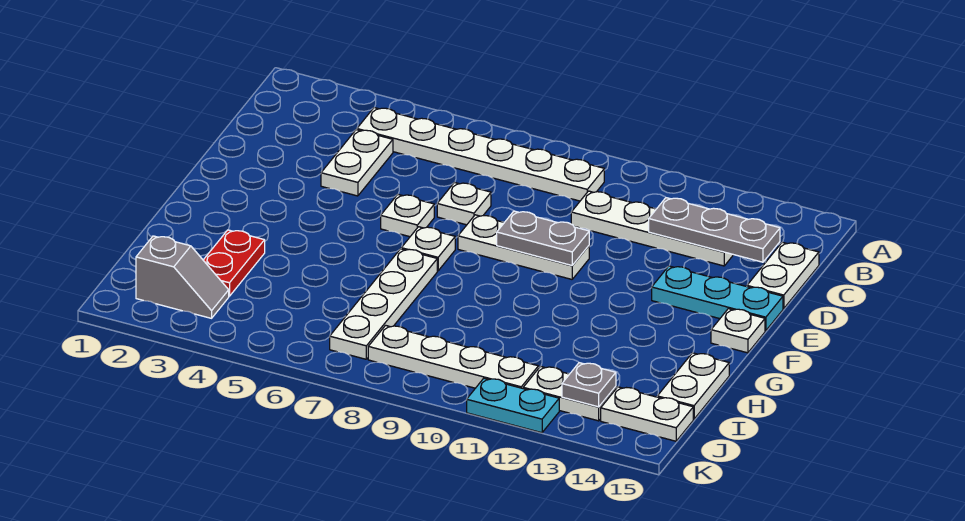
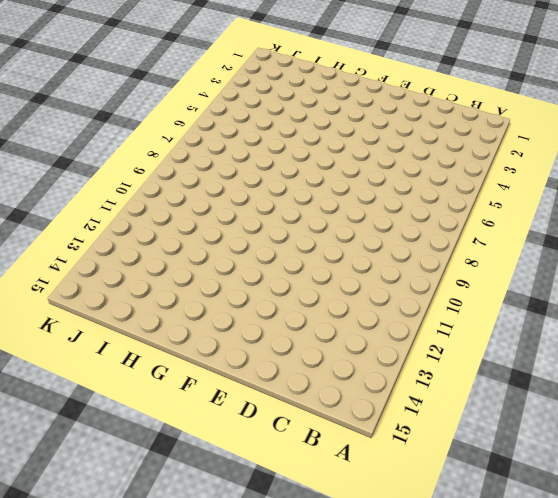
none -> white 1x6 plate [357,108,604,201]
none -> white 1x2 plate [321,130,393,196]
none -> white 1x4 plate [571,191,733,266]

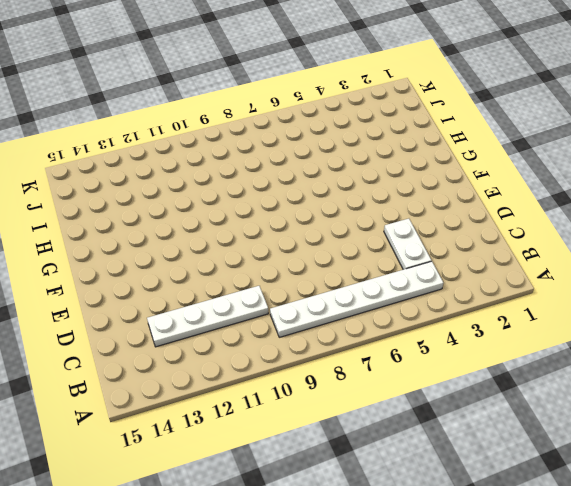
none -> white 1x2 plate [747,242,819,309]
none -> white 1x1 plate [437,182,491,225]
none -> white 1x1 plate [381,194,434,237]

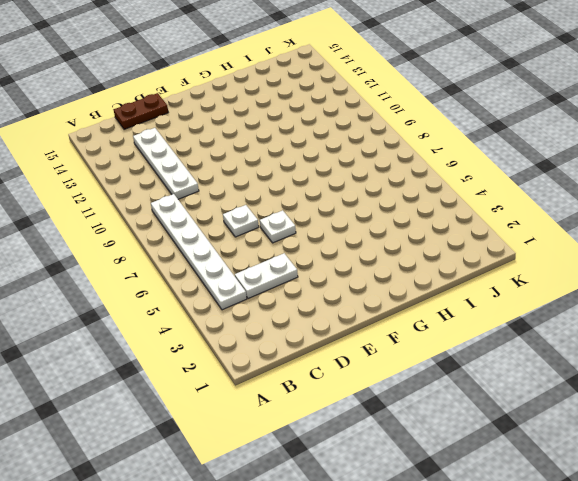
brown 1x2 plate [114,93,168,129] -> white 1x2 plate [747,242,819,309]
none -> white 1x3 plate [458,215,589,279]
none -> cyan 1x3 plate [652,266,783,331]
none -> white 1x1 plate [401,227,455,271]

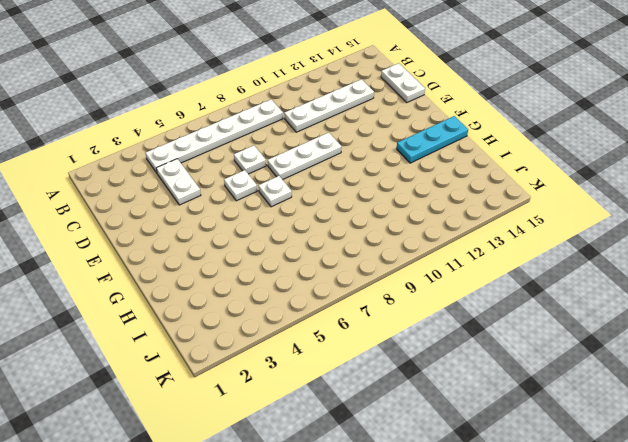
cyan 1x3 plate [397,116,468,163] -> cyan 1x3 plate moved to [652,266,783,331]
none -> white 1x1 plate [711,309,765,353]
none -> white 1x4 plate [330,249,437,359]
none -> red 1x2 plate [203,230,265,296]

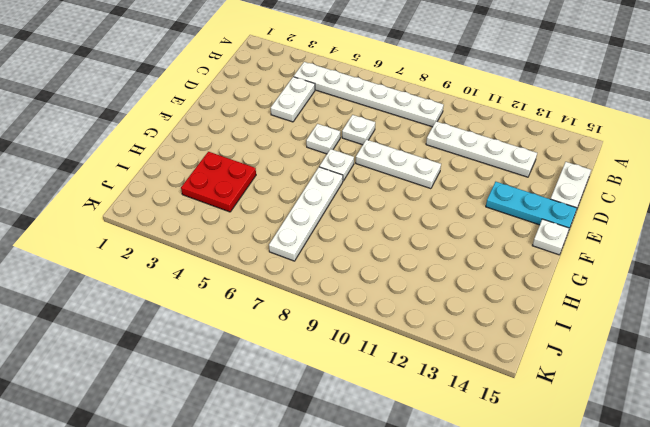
red 2x2 plate [181,152,256,212] -> red 1x2 plate [203,230,265,296]
none -> white 1x2 plate [657,353,729,419]
none -> grey 1x2 slope [136,236,229,318]
none -> white 1x4 plate [368,325,538,388]

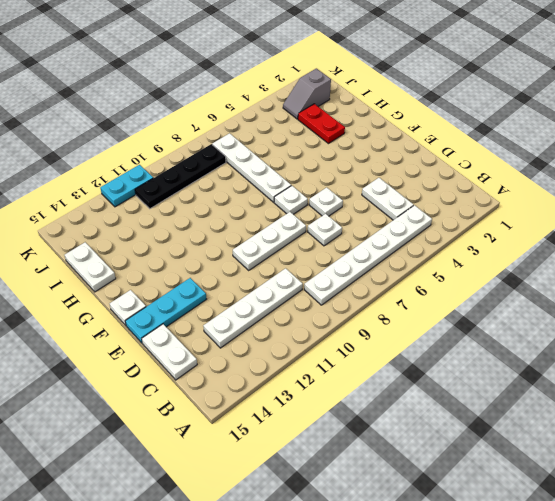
black 1x4 plate [135,144,226,209] -> white 1x4 plate [368,325,538,388]
none -> white 1x2 plate [523,366,616,421]
none -> white 1x2 plate [601,387,693,441]
none -> grey 1x3 plate [649,198,780,262]

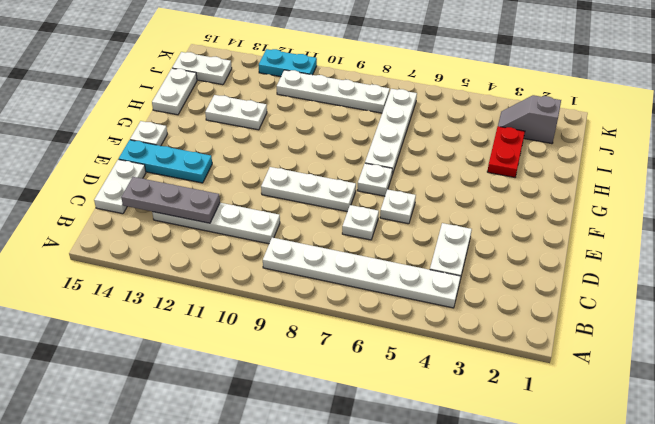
white 1x2 plate [205,95,267,130] -> white 1x2 plate moved to [523,366,616,421]
none -> grey 1x2 plate [497,211,589,265]
none -> grey 1x1 plate [562,363,616,407]

